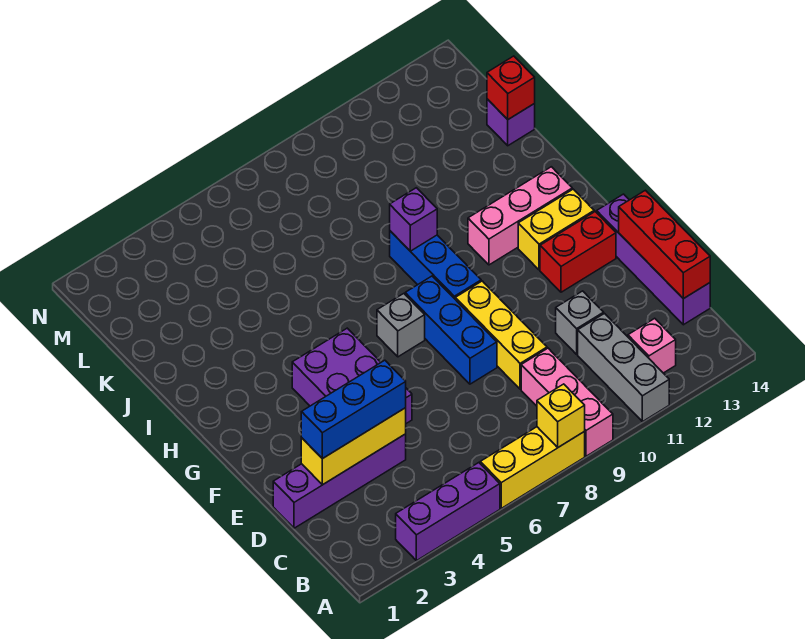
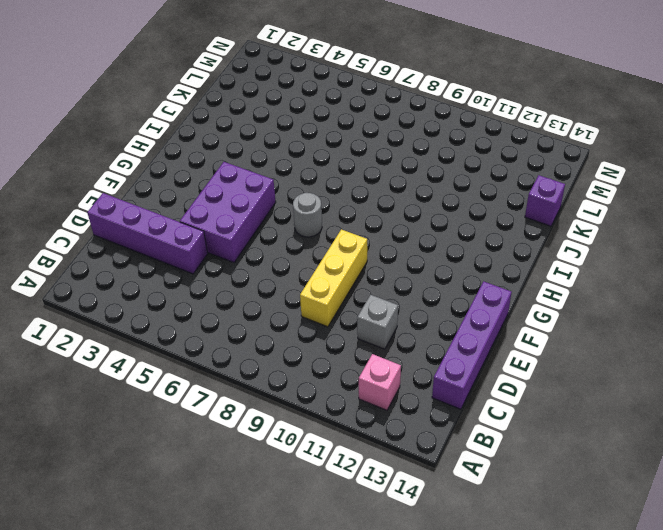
grey 1x1 round brick [293,193,322,237] -> grey 1x1 brick [377,294,425,357]
none -> purple 1x3 brick [396,463,500,561]
none -> yellow 1x3 brick [480,427,585,508]
none -> pink 1x3 brick [521,348,613,456]

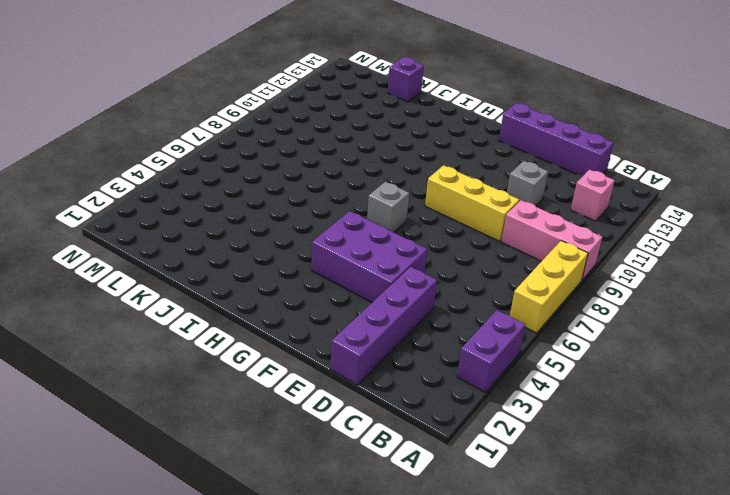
purple 1x2 brick [457,310,525,393] -> purple 1x3 brick [396,463,500,561]
none -> grey 1x3 brick [578,314,669,422]
none -> blue 1x3 brick [405,276,497,384]
none -> red 1x2 brick [540,212,616,292]

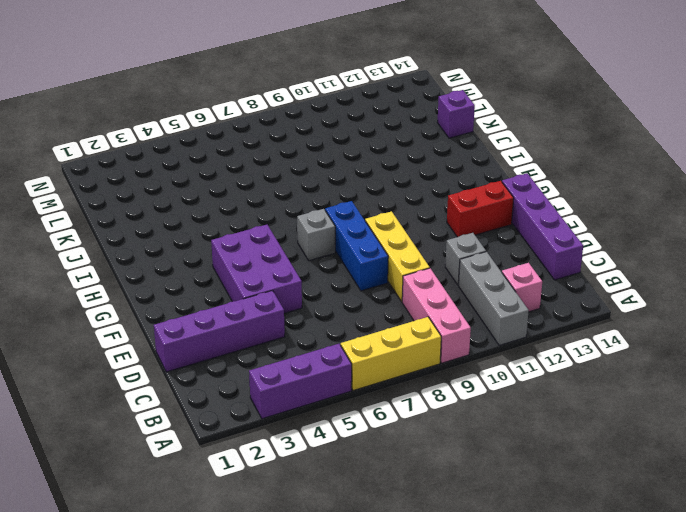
none -> blue 1x3 brick [390,231,481,299]
none -> yellow 1x2 brick [518,189,594,270]
none -> pink 1x3 brick [468,167,572,265]

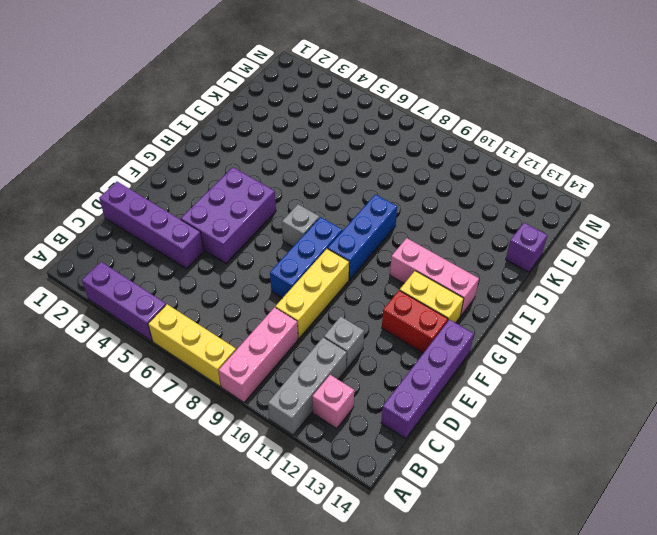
none -> yellow 1x1 brick [537,384,585,447]
none -> red 1x3 brick [619,190,710,299]
none -> yellow 1x3 brick [301,408,406,485]

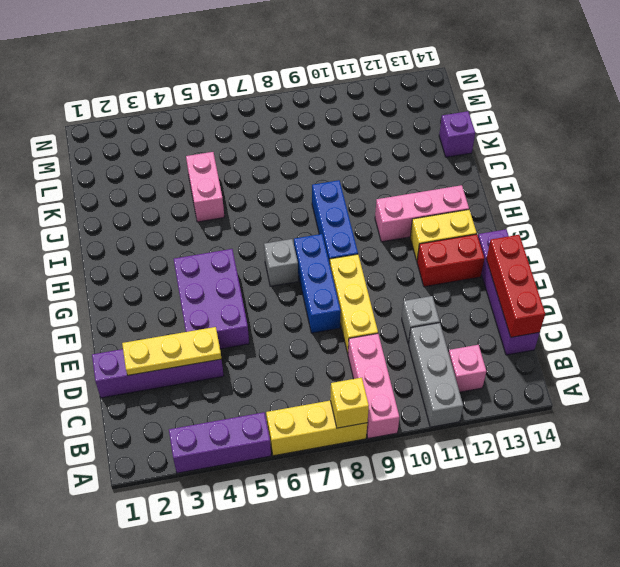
yellow 1x3 plate [122,327,221,375] -> yellow 1x3 brick [301,408,406,485]
pink 1x2 brick [186,152,224,222] -> none
none -> purple 1x1 brick [390,188,437,251]
none -> red 1x1 brick [487,56,535,119]
none -> blue 1x3 brick [301,360,406,459]

